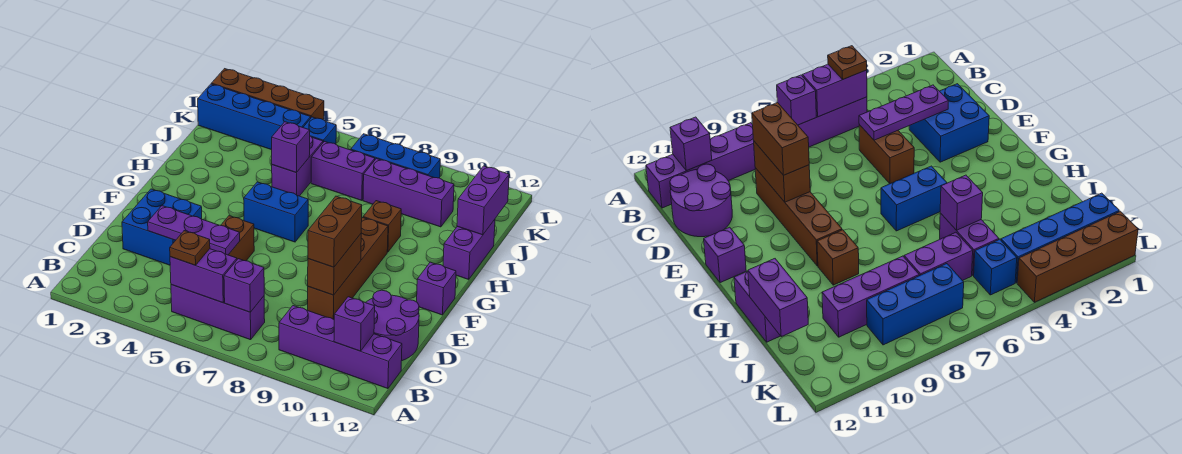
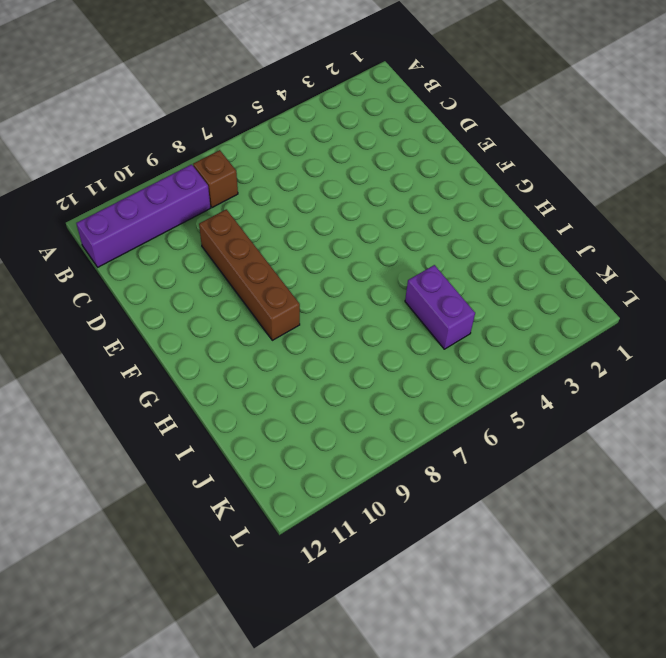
brown 1x1 brick [193,150,238,208] -> brown 1x1 brick moved to [363,201,401,252]
none -> purple 1x3 brick [171,285,265,340]
none -> purple 2x2 round brick [366,290,419,361]
none -> blue 2x2 brick [122,189,202,265]

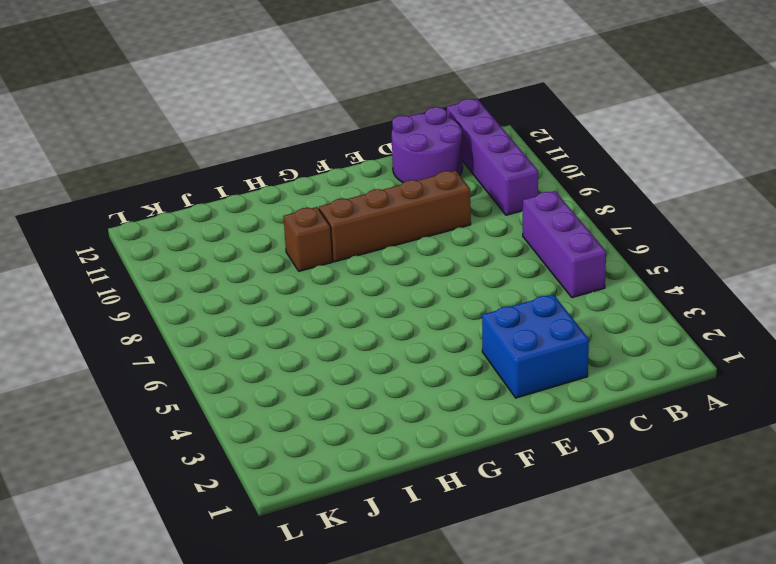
none -> brown 1x2 brick [221,216,254,261]
none -> purple 1x1 brick [417,262,456,315]
none -> blue 1x2 brick [244,182,308,242]

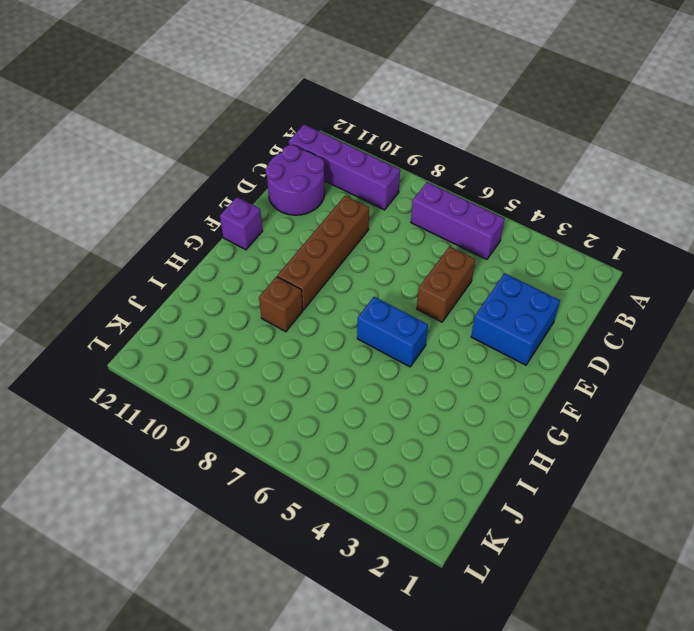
none -> purple 1x2 brick [443,220,495,279]
none -> purple 1x2 brick [272,136,323,196]
none -> purple 1x2 brick [311,141,375,200]

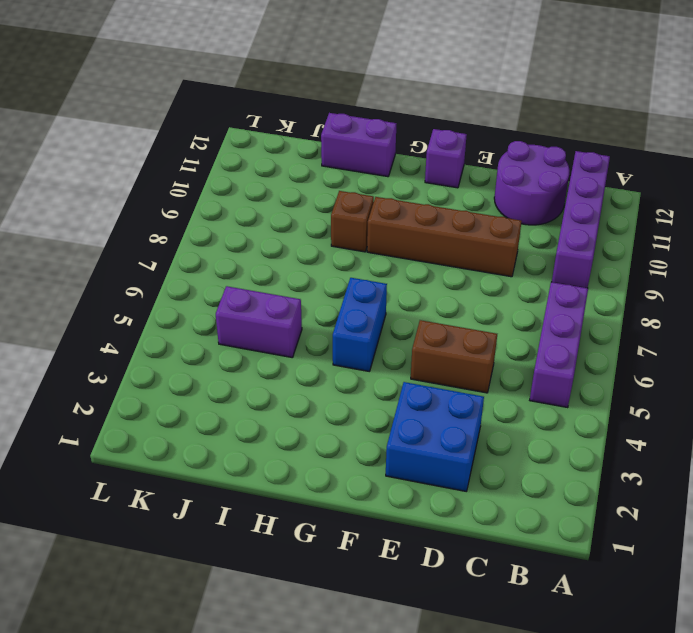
none -> purple 1x2 brick [311,141,375,200]
none -> purple 1x3 brick [363,159,454,227]
none -> blue 1x4 brick [198,84,311,150]

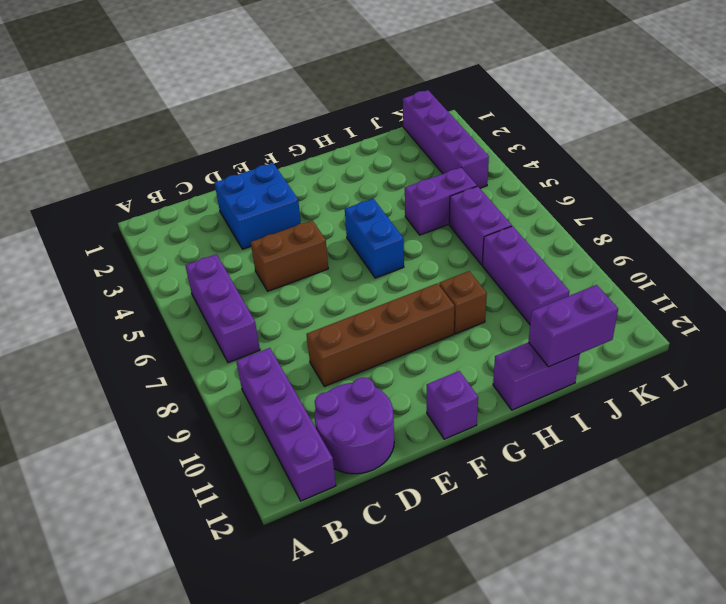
purple 1x4 brick [403,90,489,188] -> blue 1x4 brick [198,84,311,150]
none -> blue 1x1 brick [303,117,336,144]
none -> blue 1x3 brick [351,134,440,178]
none -> brown 1x4 brick [211,69,324,120]

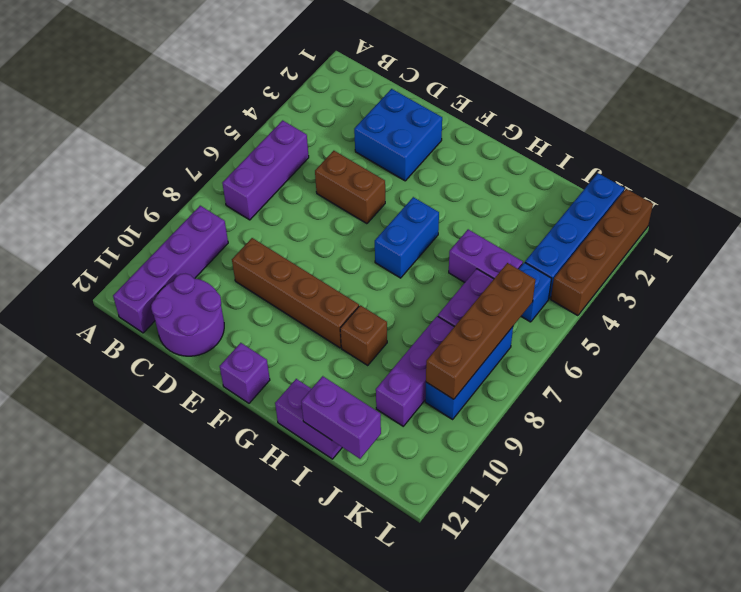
brown 1x4 brick [426,263,535,399] -> none
none -> purple 1x2 brick [170,249,237,303]
none -> purple 1x1 brick [224,259,264,312]
none -> purple 1x1 brick [334,297,375,351]

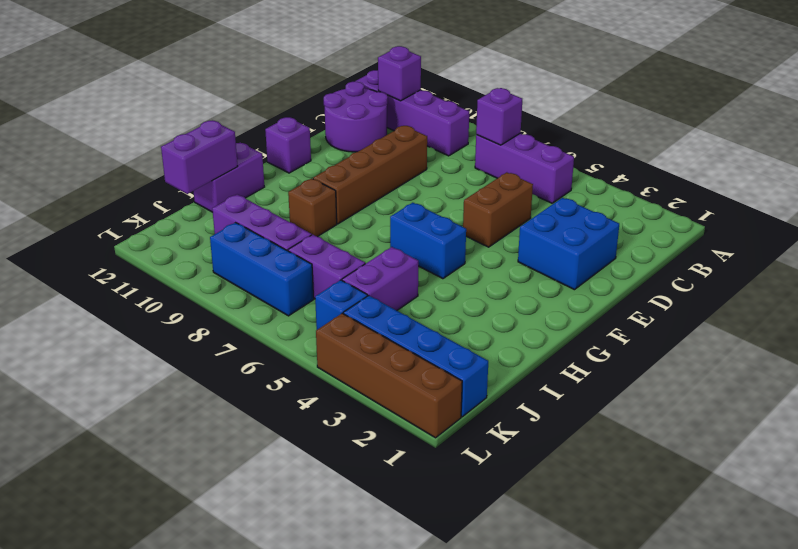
none -> purple 1x2 brick [170,249,237,303]
none -> purple 1x3 plate [148,206,240,255]
none -> brown 1x2 brick [308,234,361,295]

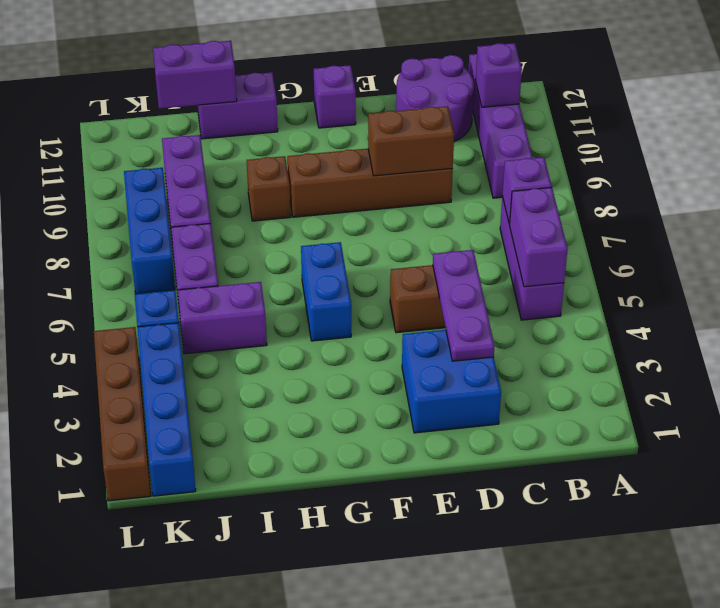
none -> purple 1x1 brick [272,122,310,173]
none -> brown 1x1 plate [170,231,210,265]
none -> brown 1x2 brick [308,196,362,267]

